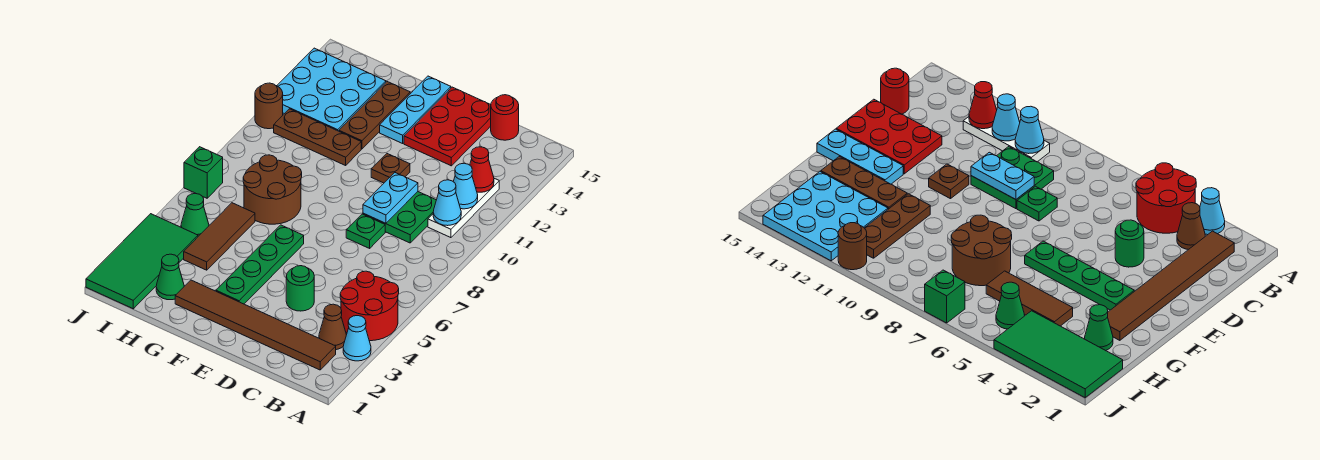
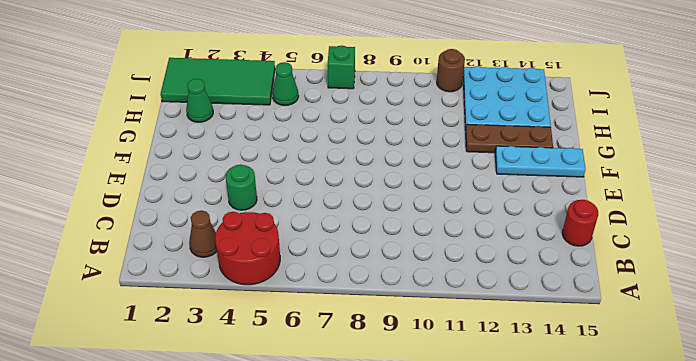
none -> cyan 1x1 cone [343,316,371,361]
none -> brown 1x6 tile [175,280,336,370]
none -> white 1x3 plate [428,178,499,238]

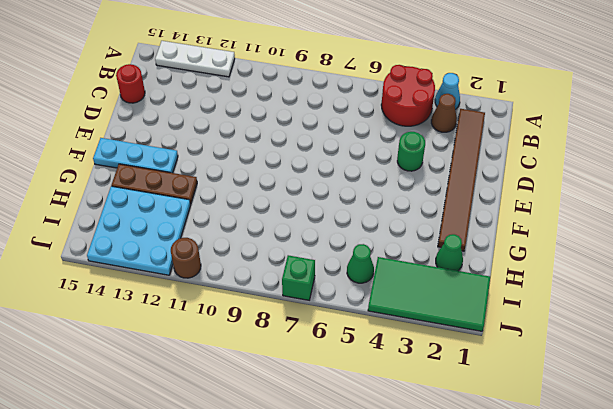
white 1x3 plate [155,41,235,77] -> white 1x3 plate moved to [428,178,499,238]
none -> green 2x2 plate [363,192,436,243]
none -> green 1x1 plate [346,214,385,248]
none -> red 2x3 plate [404,87,491,166]

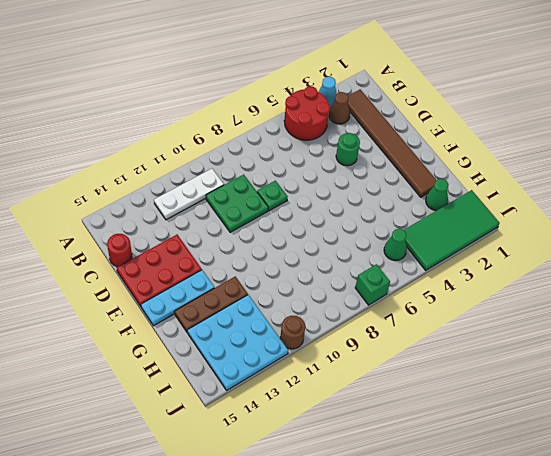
none -> brown 1x1 plate [371,154,410,183]
none -> green 1x4 plate [216,225,304,304]
none -> brown 2x2 round brick [243,155,302,224]

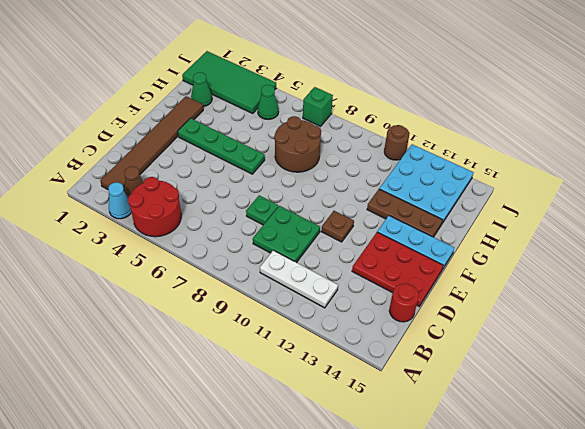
none -> green 1x1 round brick [286,266,314,311]
none -> brown 1x3 plate [274,109,361,165]
none -> brown 1x3 tile [184,203,255,270]

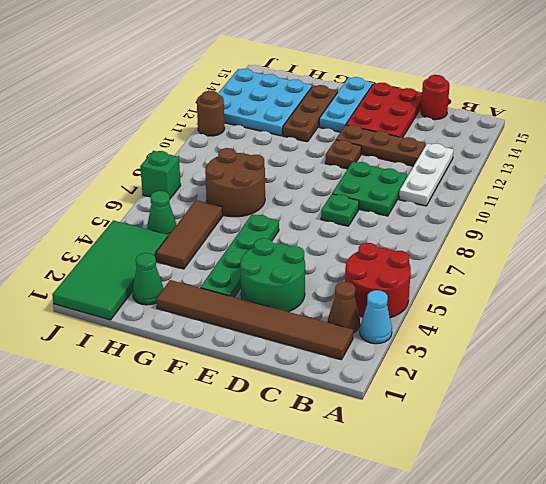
brown 1x3 plate [336,125,426,166] -> brown 1x3 plate moved to [274,109,361,165]
green 2x2 round brick [240,238,305,312] -> green 1x1 round brick [286,266,314,311]
none -> cyan 1x1 cone [433,180,461,226]
none -> cyan 1x1 cone [453,163,478,209]
none -> red 1x1 cone [470,147,494,192]

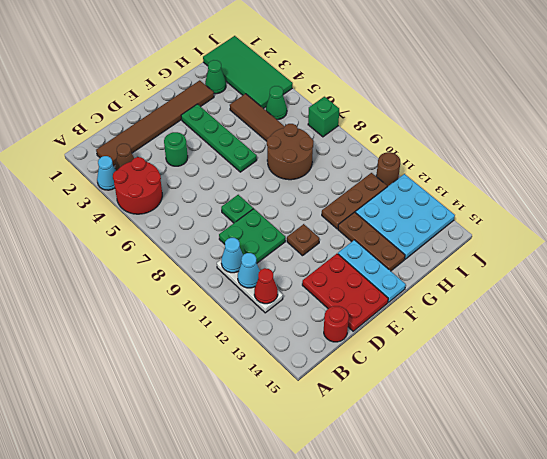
none -> cyan 1x2 plate [363,173,418,223]

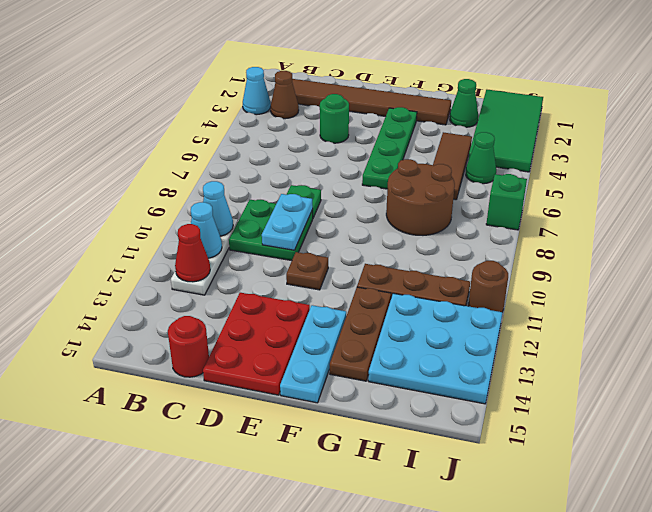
none -> red 2x2 round brick [340,271,399,341]

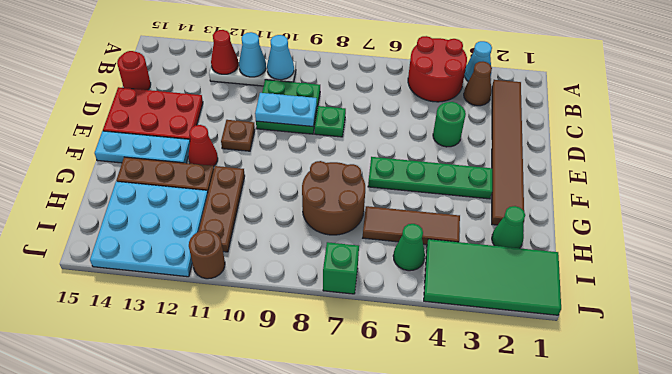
red 1x1 cone [188,125,218,167] -> none

